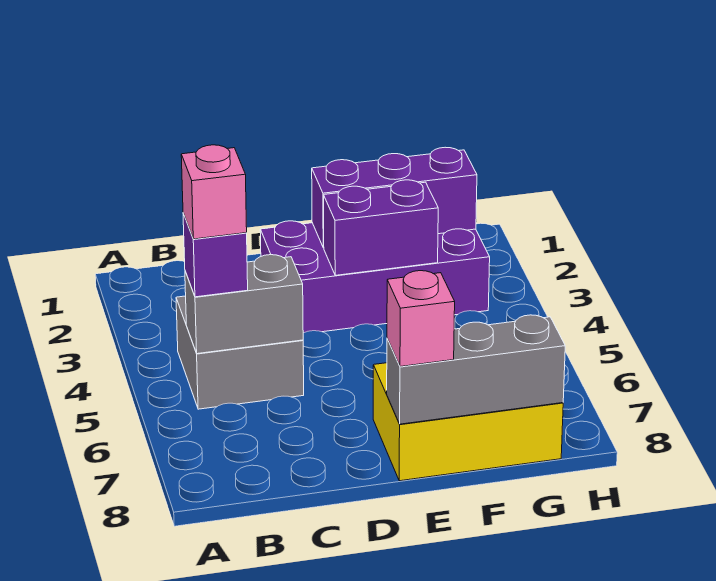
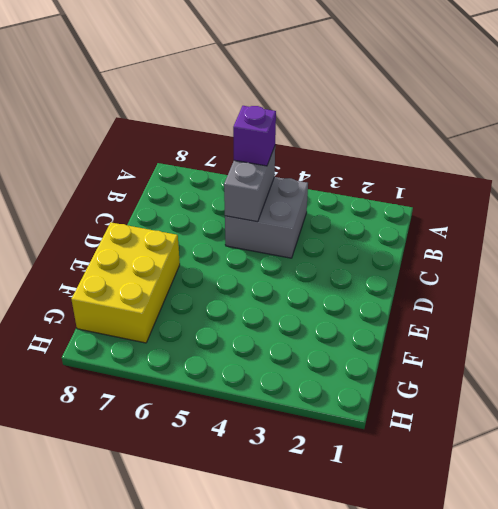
none -> purple 2x4 brick [260,221,490,333]
none -> purple 1x3 brick [312,147,477,248]

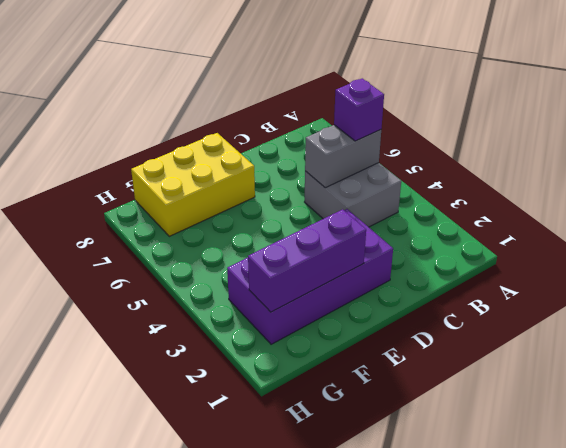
none -> purple 1x2 brick [324,180,438,275]
none -> grey 1x3 brick [387,315,565,424]

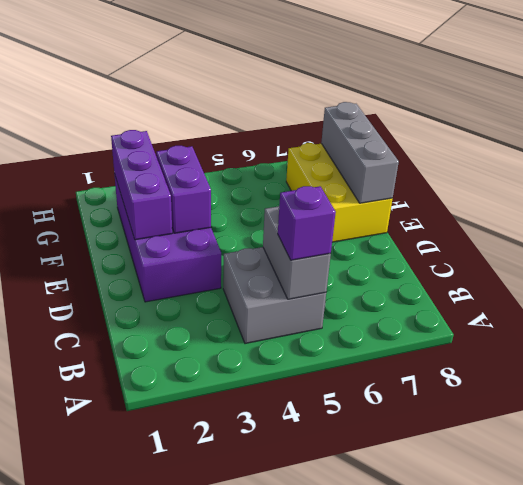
none -> pink 1x1 brick [387,271,455,367]
none -> pink 1x1 brick [181,145,247,239]

